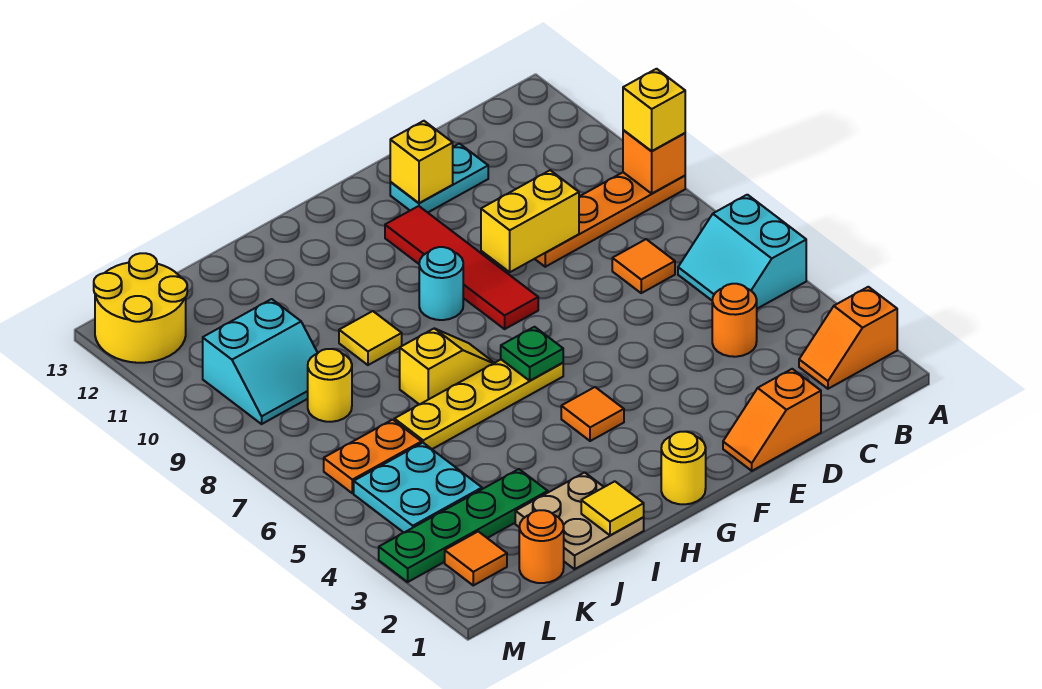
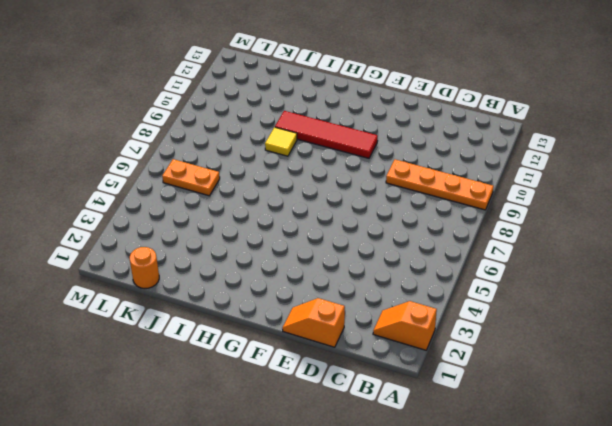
red 1x4 tile [275,111,378,158] -> red 1x4 tile turned to [385,206,538,329]
none -> cyan 2x2 slope [678,195,806,309]
none -> orange 1x1 round brick [712,284,757,357]
none -> orange 1x1 tile [612,239,675,293]

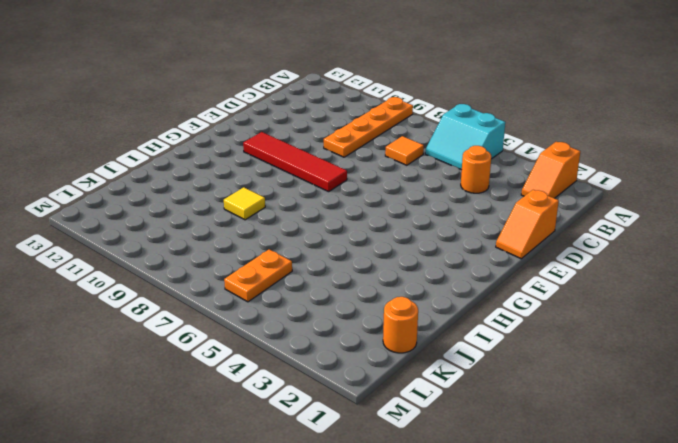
none -> cyan 1x2 plate [390,144,488,212]
none -> yellow 1x1 round brick [661,432,706,504]
none -> orange 1x1 tile [561,387,624,441]

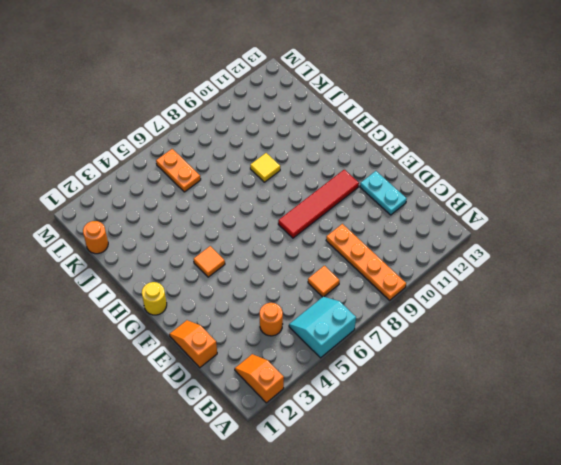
none -> yellow 1x4 plate [394,360,563,449]
none -> cyan 1x1 round brick [419,247,463,320]
none -> yellow 1x2 slope [400,328,494,405]

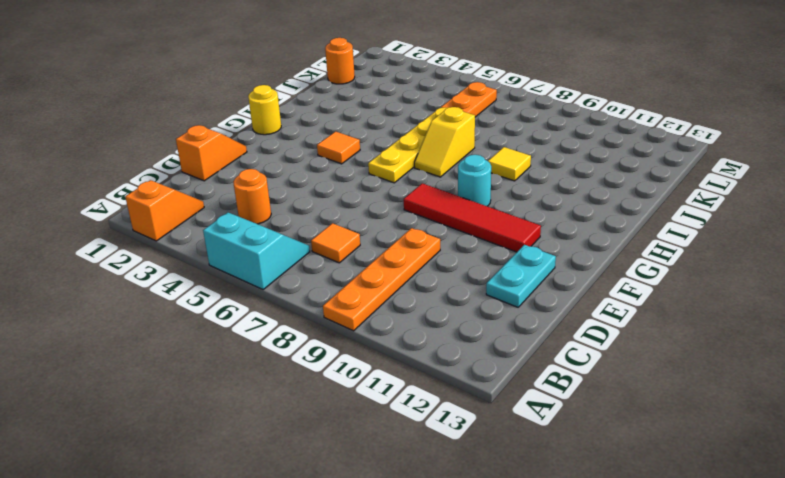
none -> tan 2x2 plate [515,472,644,569]
none -> green 1x4 plate [379,469,548,582]
none -> cyan 2x2 plate [354,443,482,533]

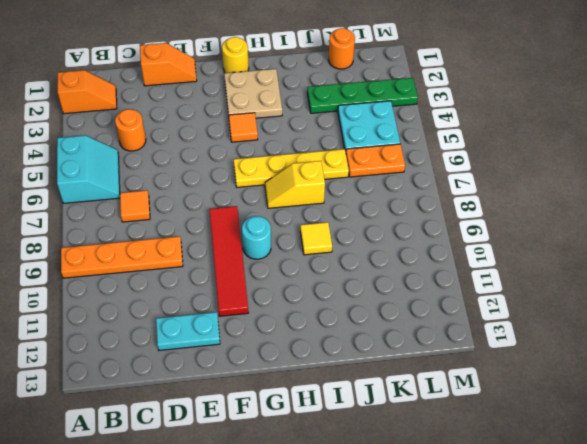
tan 2x2 plate [224,69,282,118] -> tan 2x2 plate moved to [515,472,644,569]
none -> yellow 1x1 round brick [308,349,352,422]
none -> cyan 2x2 slope [203,299,318,424]
none -> orange 1x1 tile [445,531,507,585]

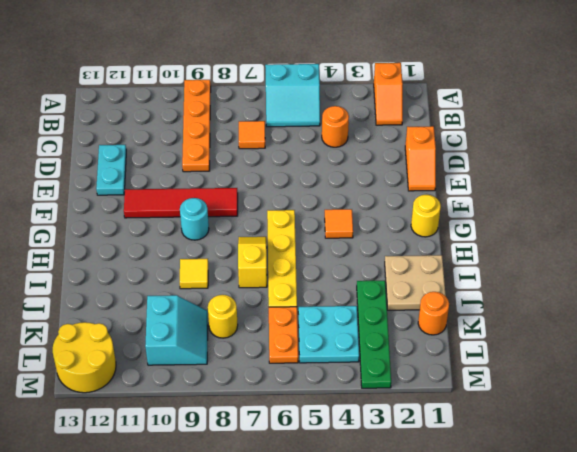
none -> orange 1x1 tile [445,531,507,585]
none -> orange 1x1 brick [623,130,685,194]
none -> yellow 1x2 brick [481,170,579,272]

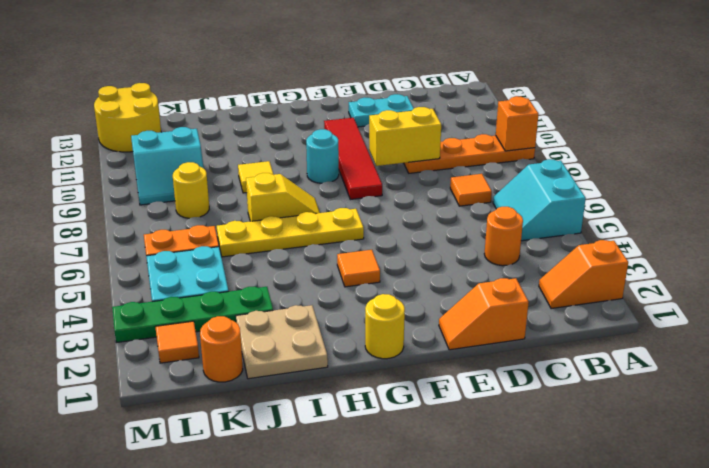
none -> yellow 1x1 brick [390,121,453,203]
none -> green 1x1 plate [501,327,563,381]
none -> yellow 1x1 tile [581,481,644,535]

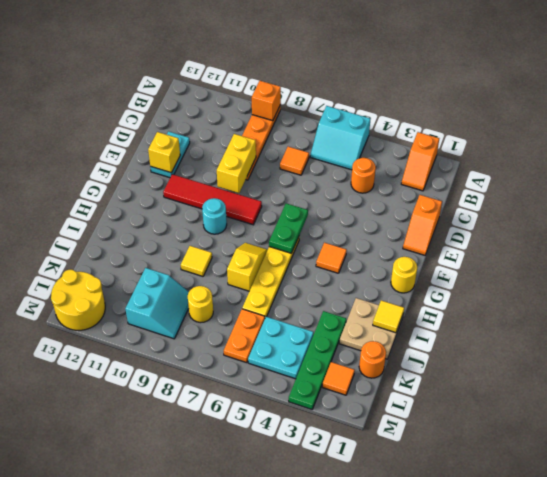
green 1x2 plate [269,203,308,253] -> green 1x1 plate [501,327,563,381]
none -> yellow 1x1 brick [623,69,685,151]

